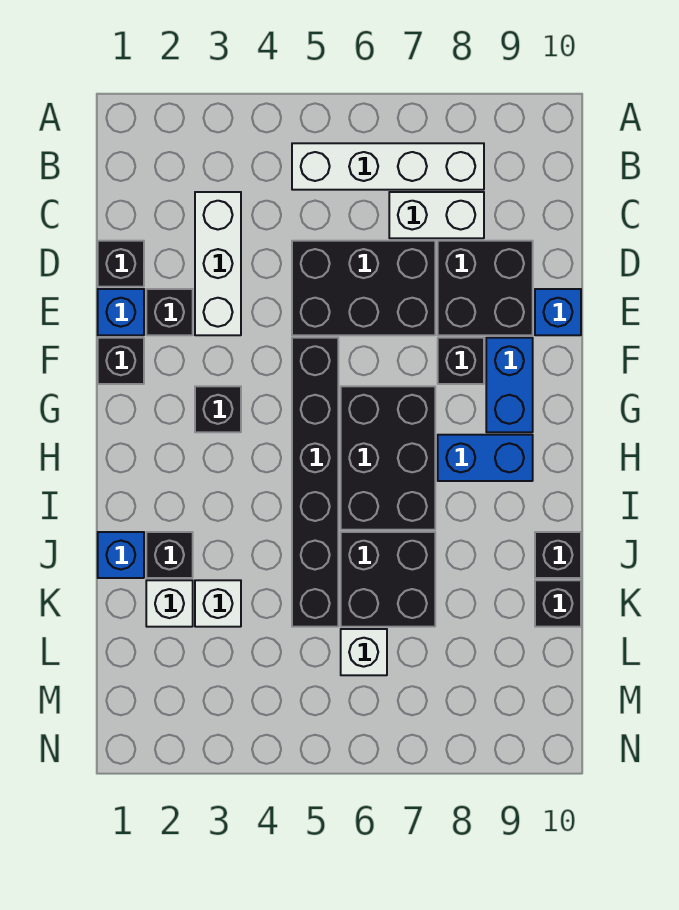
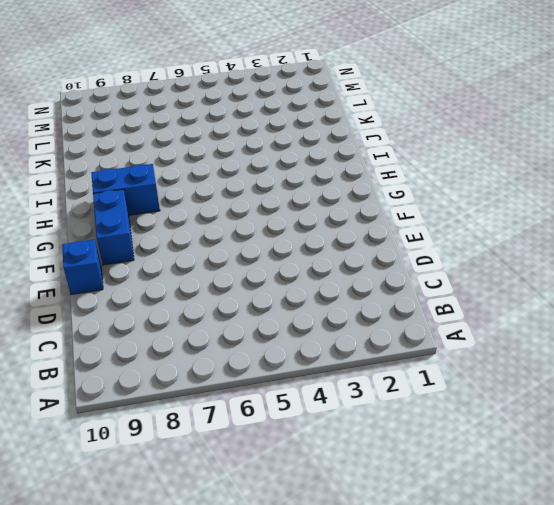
none -> white 1x4 brick [292,143,484,190]
none -> white 1x3 brick [195,192,241,335]
none -> white 1x2 brick [389,192,484,238]

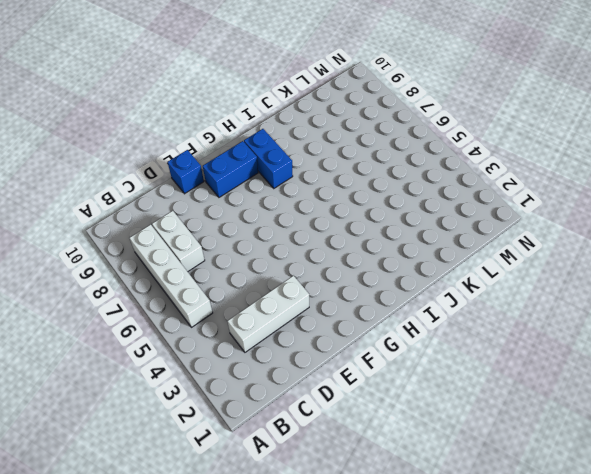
none -> black 1x1 brick [98,241,144,287]
none -> black 2x3 brick [292,241,435,335]
none -> black 2x2 brick [438,241,533,335]

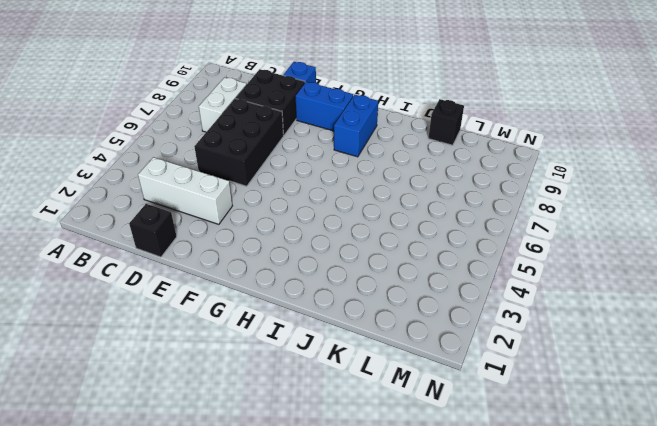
none -> white 1x4 brick [292,143,484,190]
none -> blue 1x1 brick [98,289,144,335]
none -> black 1x1 brick [146,289,193,335]

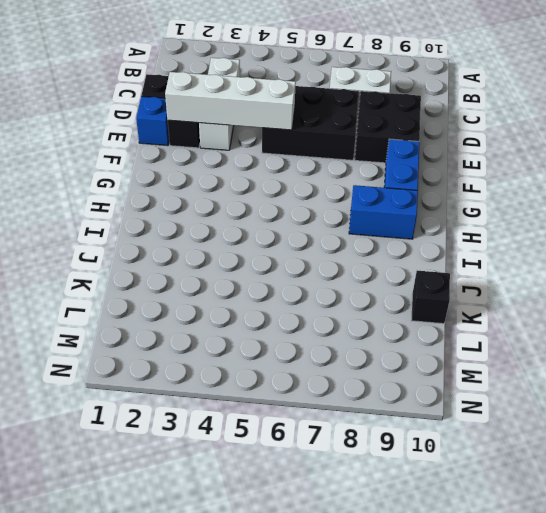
white 1x4 brick [165,72,296,130] -> white 1x4 brick moved to [292,143,484,190]
none -> blue 1x1 brick [535,289,581,335]
none -> black 1x1 brick [98,338,144,384]
none -> black 1x6 brick [292,338,338,627]

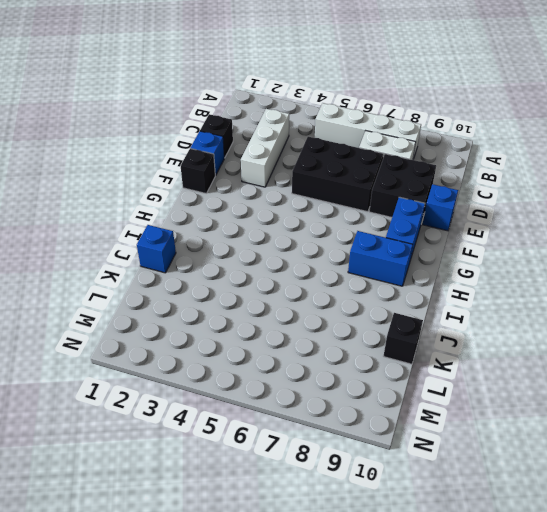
none -> black 1x1 brick [146,289,193,335]
none -> black 1x6 brick [292,338,338,627]
none -> black 1x1 brick [438,338,484,384]

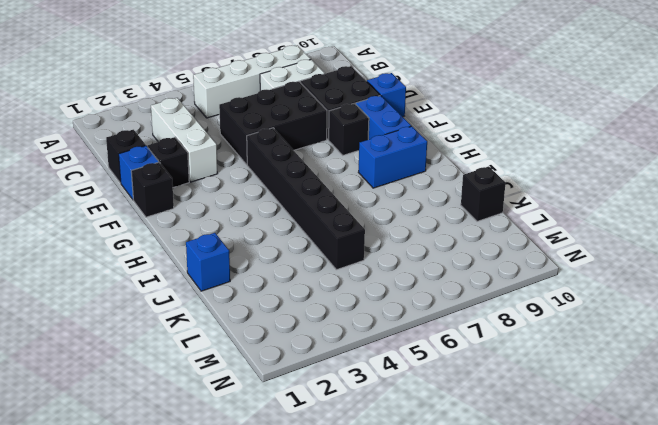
none -> black 1x1 brick [195,386,241,432]
none -> black 2x3 brick [341,386,435,530]
none -> black 1x1 brick [146,532,193,578]

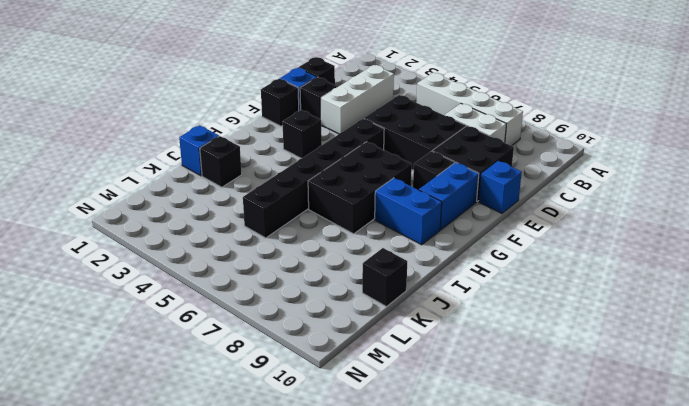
none -> black 2x2 brick [341,532,435,627]
none -> black 1x1 brick [535,532,581,578]
none -> white 1x1 brick [146,580,193,627]

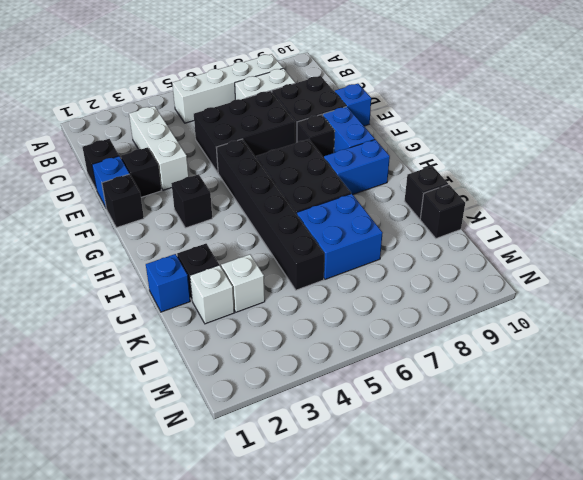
blue 2x2 brick [297,194,382,279] -> black 2x2 brick [341,532,435,627]
none -> white 1x1 brick [341,629,387,675]

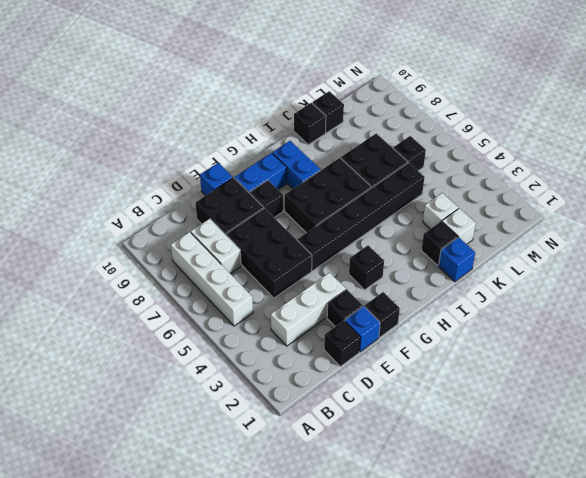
black 1x1 brick [393,136,426,171] -> white 1x1 brick [341,629,387,675]

